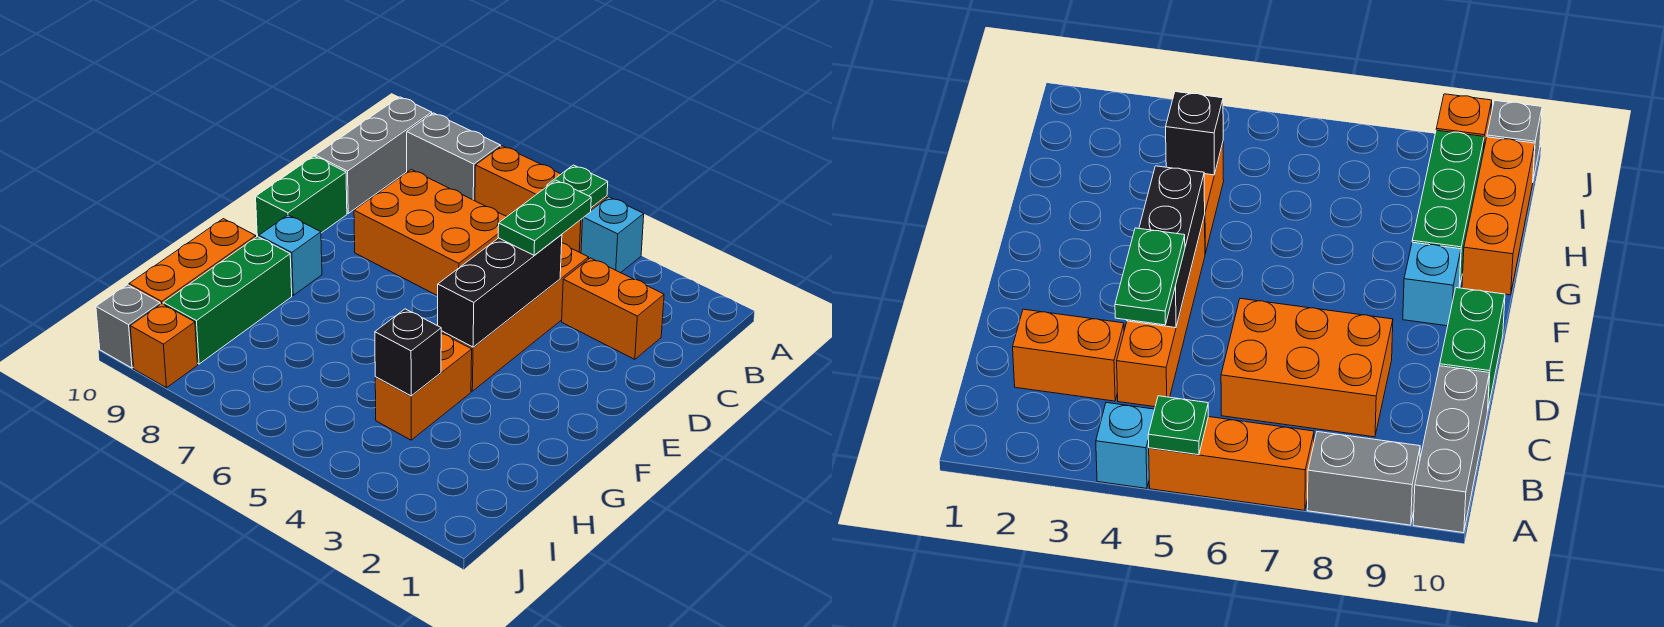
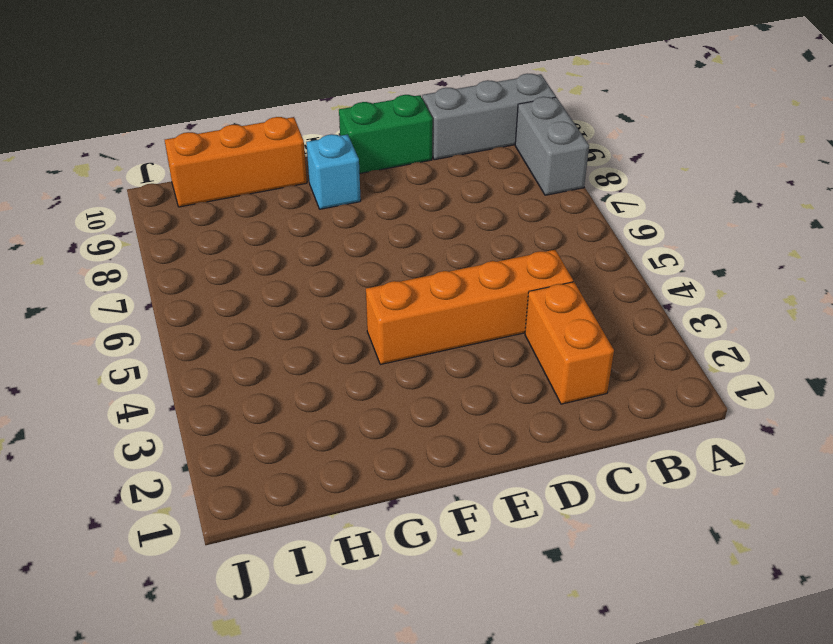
none -> cyan 1x1 brick [581,197,644,273]
none -> orange 1x3 brick [475,146,607,253]
none -> orange 2x3 brick [354,170,507,296]

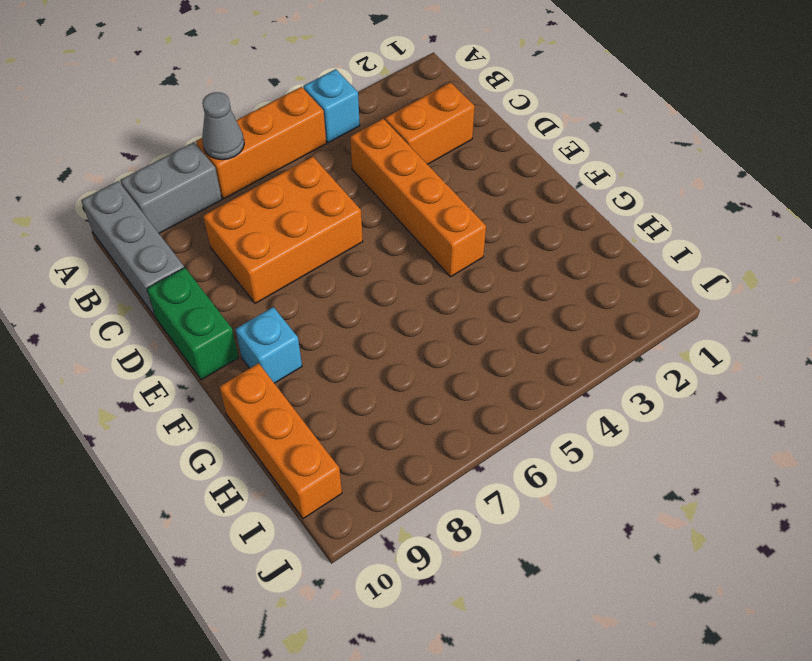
grey 1x1 cone [202,92,244,160] -> none
none -> orange 1x2 brick [375,333,472,440]
none -> green 1x3 brick [163,236,292,364]
none -> orange 1x1 brick [130,304,198,388]

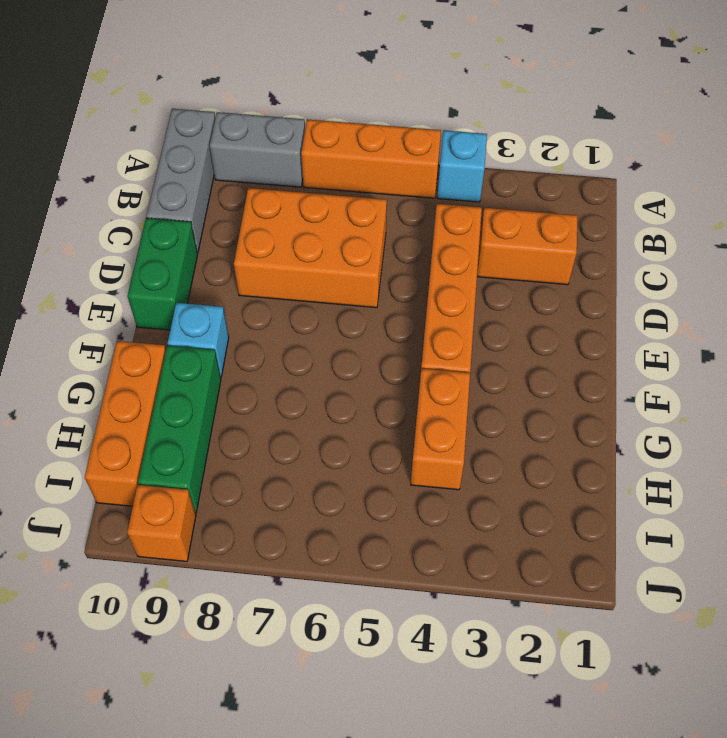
none -> grey 1x1 brick [96,285,160,368]
none -> green 1x1 plate [547,165,608,208]
none -> black 1x3 brick [437,234,562,347]

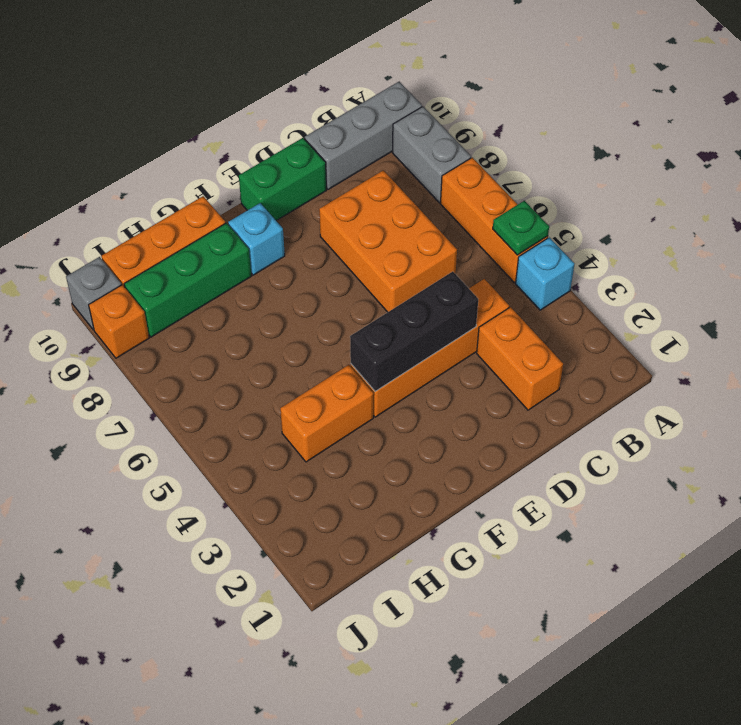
none -> black 1x1 brick [375,309,441,396]
none -> green 1x2 plate [498,180,591,255]

